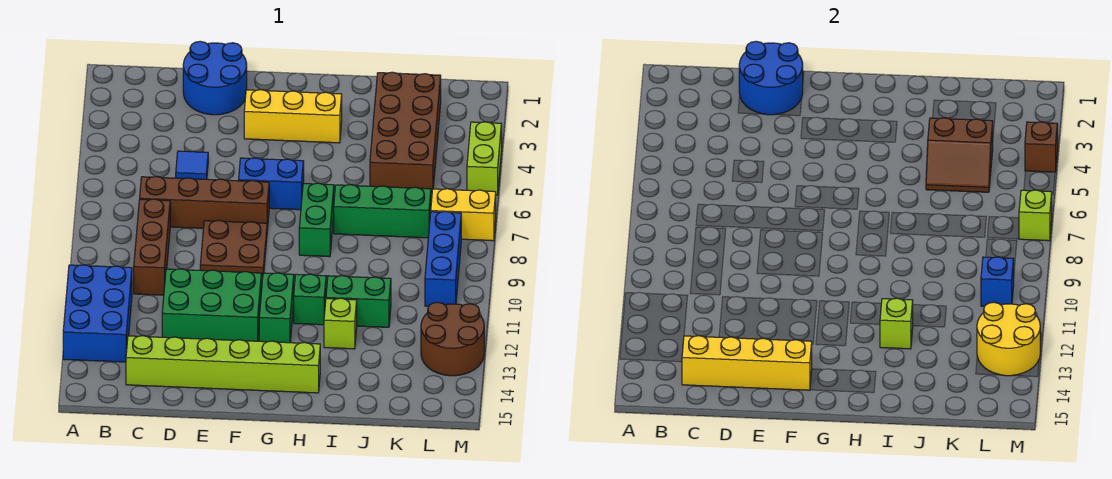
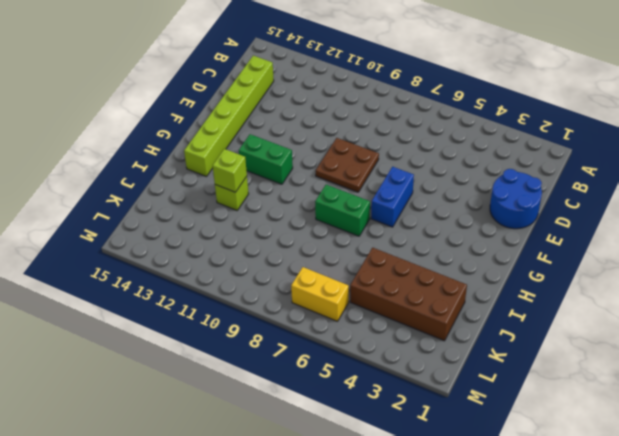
yellow 1x2 brick [291,267,349,321] -> yellow 1x2 brick turned to [431,189,496,241]
none -> blue 2x3 brick [63,265,132,362]
none -> brown 1x4 brick [140,176,269,230]
none -> brown 1x3 brick [134,199,170,295]

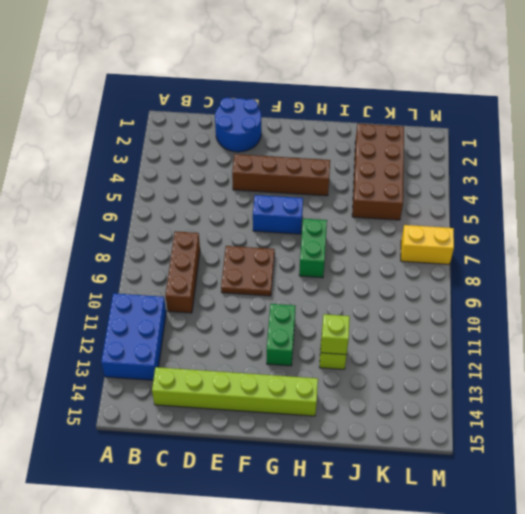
brown 1x4 brick [232,154,330,196] -> brown 1x4 brick moved to [140,176,269,230]
none -> blue 1x1 tile [176,151,208,179]
none -> green 2x3 brick [162,269,262,341]
none -> yellow 1x3 brick [244,90,342,143]

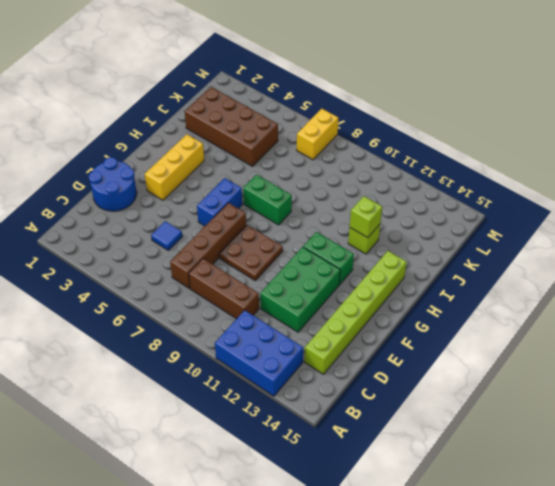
none -> green 1x1 brick [294,274,326,325]
none -> green 1x3 brick [334,185,431,238]
none -> green 1x2 brick [326,276,391,327]

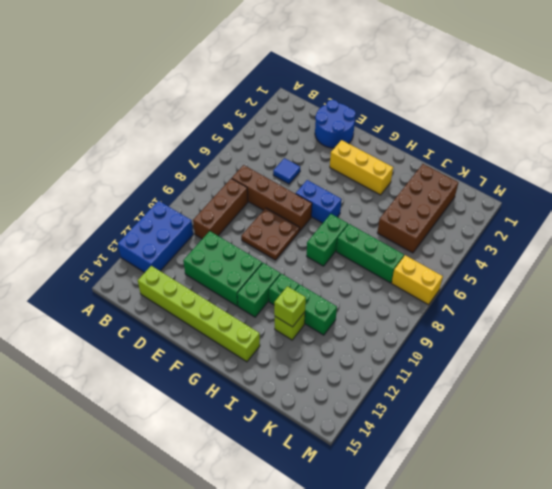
none -> blue 1x3 brick [425,211,461,306]
none -> brown 2x2 round brick [421,302,484,376]
none -> lime 1x2 brick [467,122,502,195]

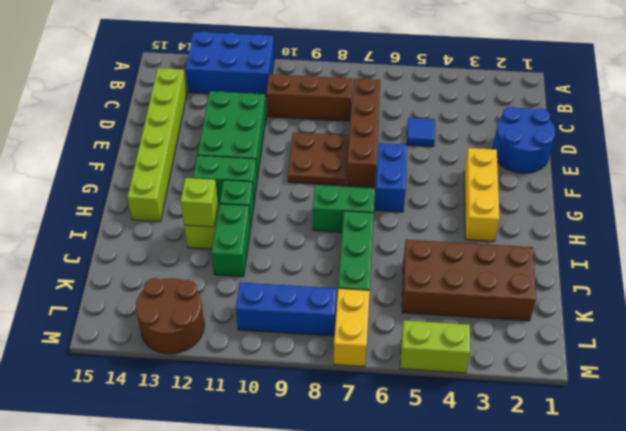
none -> yellow 1x4 brick [682,336,812,390]
none -> blue 2x2 round brick [739,41,803,115]
none -> brown 2x2 slope [926,118,993,192]

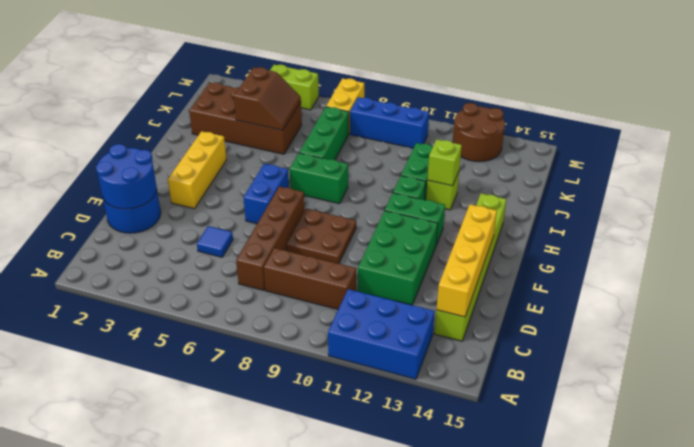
none -> blue 1x1 brick [981,257,1014,306]
none -> yellow 2x2 round brick [977,302,1040,376]
none -> brown 1x1 brick [1025,122,1058,172]

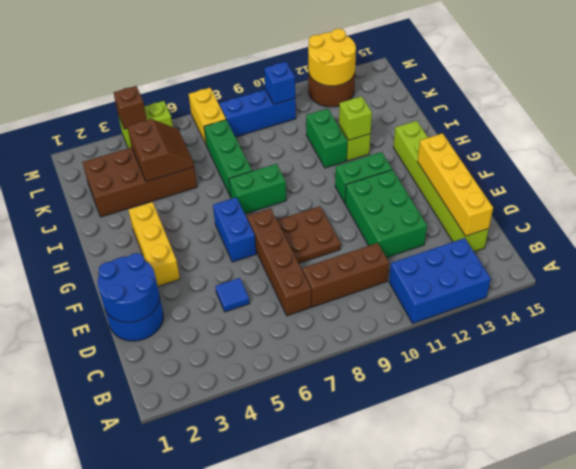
none -> green 1x1 brick [294,274,326,325]
none -> lime 1x1 brick [1019,190,1052,241]

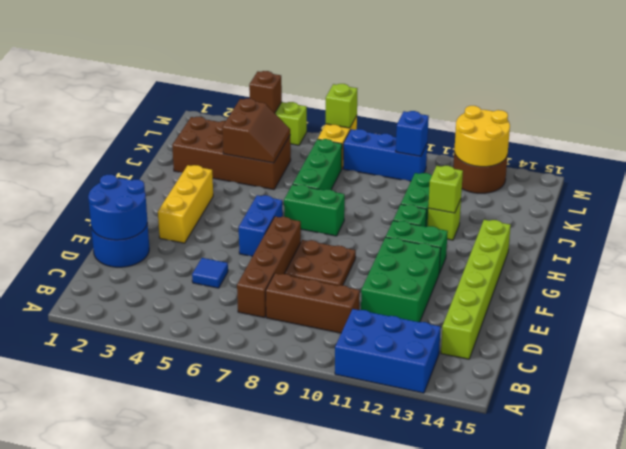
none -> yellow 1x4 brick [682,336,812,390]

